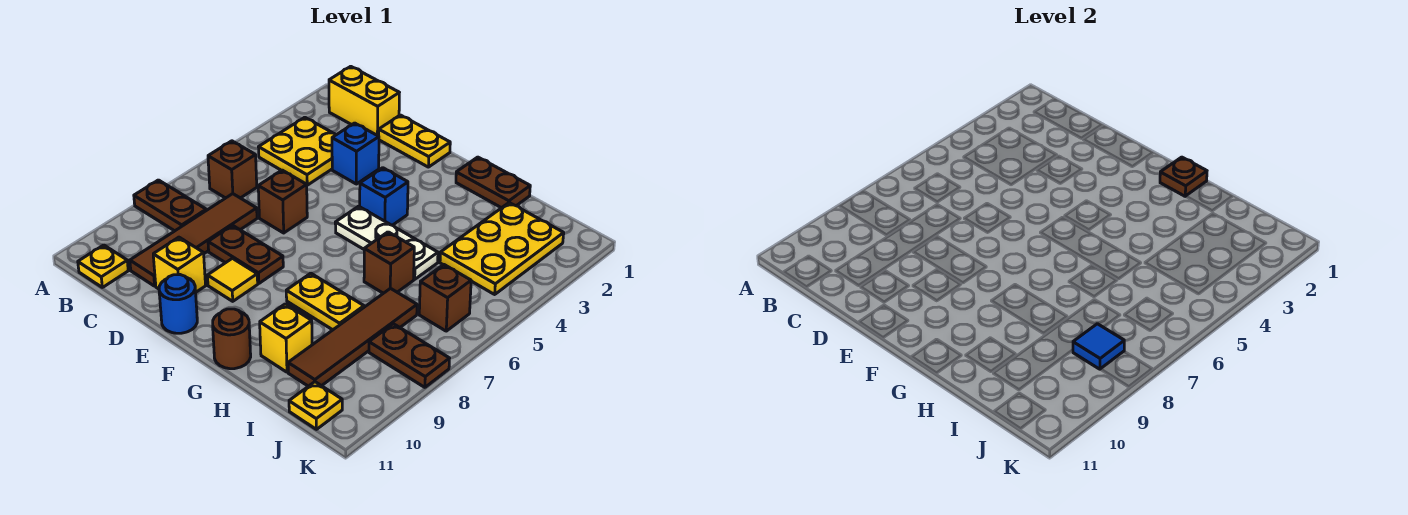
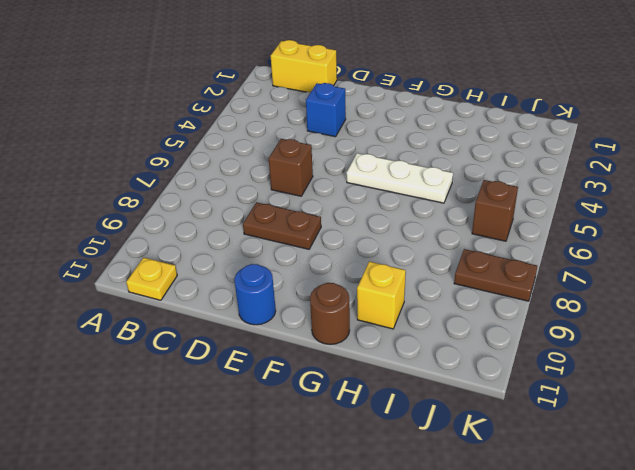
none -> brown 1x2 plate [134,180,206,231]
none -> yellow 2x2 plate [259,117,337,185]
none -> brown 1x1 brick [208,141,257,198]

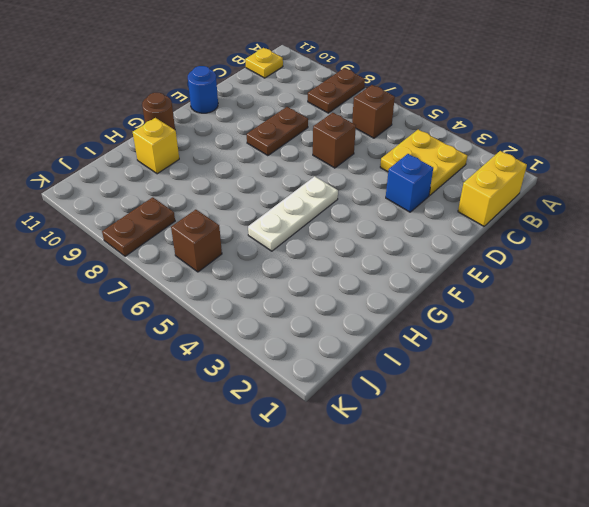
none -> brown 1x4 tile [130,194,257,286]
none -> yellow 1x2 plate [379,115,450,167]
none -> yellow 1x1 brick [153,237,206,292]

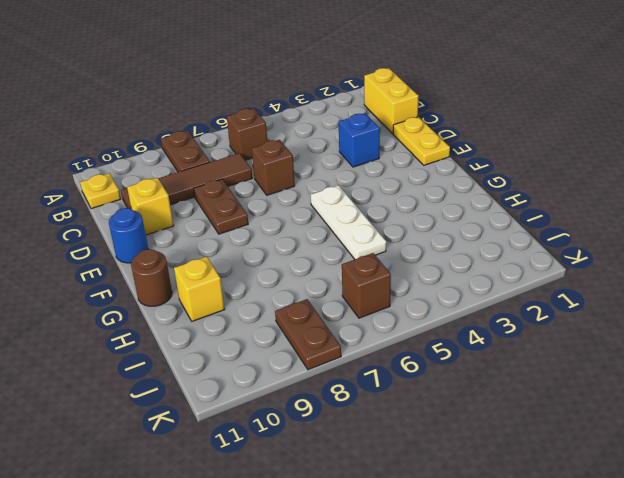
none -> yellow 2x2 plate [259,117,337,185]
none -> yellow 1x1 tile [207,258,258,301]
none -> blue 1x1 brick [360,168,408,225]

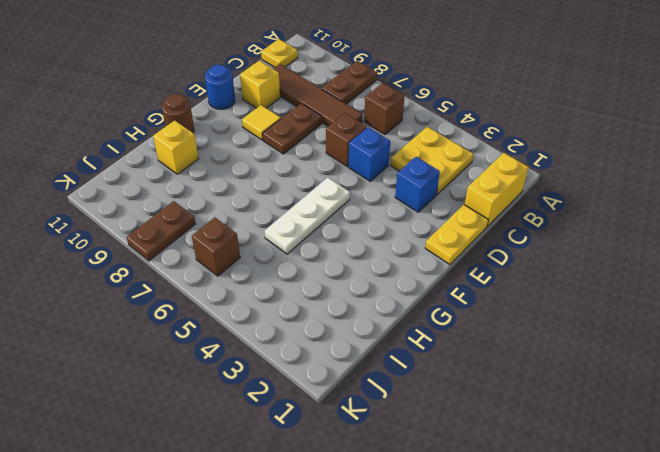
blue 1x1 brick [349,127,390,181] -> blue 1x1 brick moved to [360,168,408,225]
none -> brown 1x2 plate [456,157,530,208]
none -> yellow 1x2 plate [286,273,364,330]
none -> brown 1x1 brick [364,232,414,293]

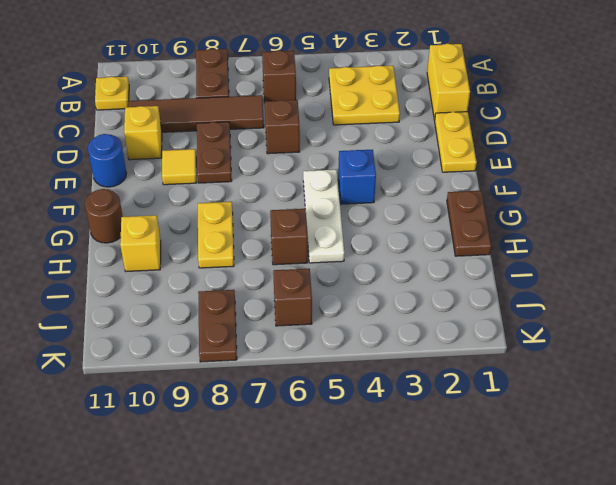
none -> blue 1x1 brick [332,123,379,184]
none -> yellow 2x3 plate [440,203,564,294]
none -> brown 1x4 tile [288,288,417,386]

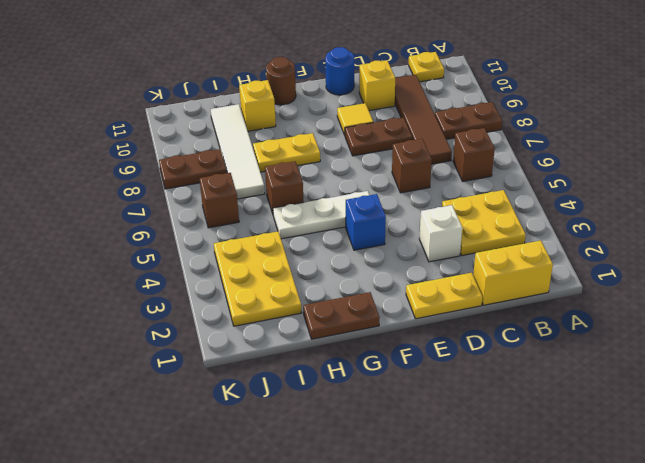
white 1x1 brick [419,205,462,262] -> blue 1x1 brick [332,123,379,184]
white 1x4 tile [211,104,265,199] -> brown 1x4 tile [288,288,417,386]
none -> yellow 1x1 plate [289,382,342,429]
none -> brown 1x1 plate [1160,157,1207,196]
none -> blue 1x1 tile [1073,324,1124,369]

